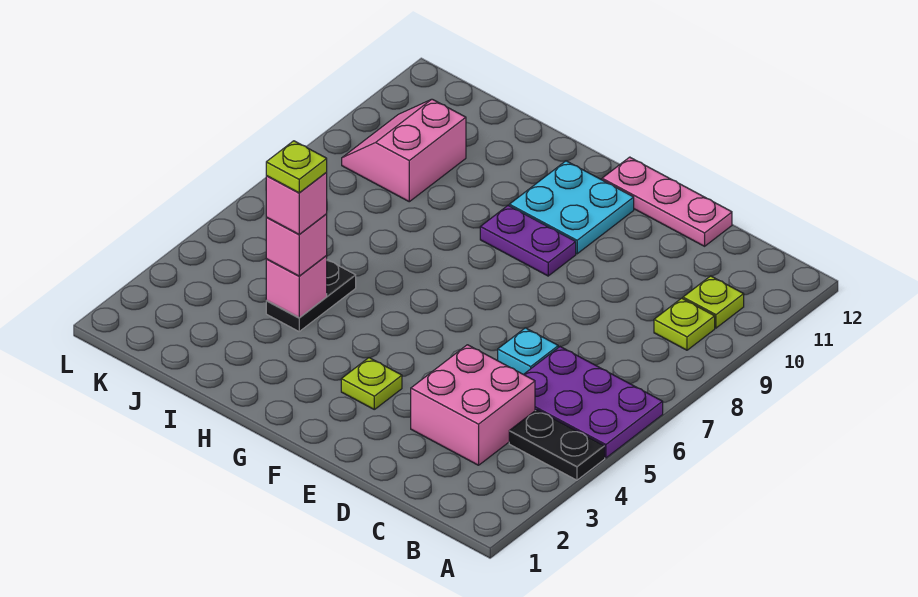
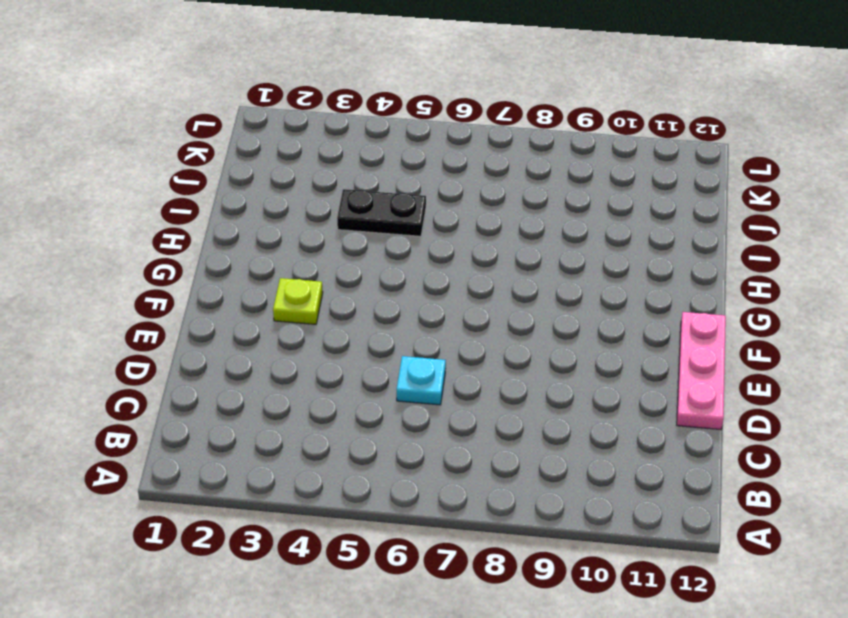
none -> black 1x2 plate [509,410,605,480]
none -> purple 2x3 plate [524,347,663,458]
none -> lime 1x1 plate [654,298,715,350]

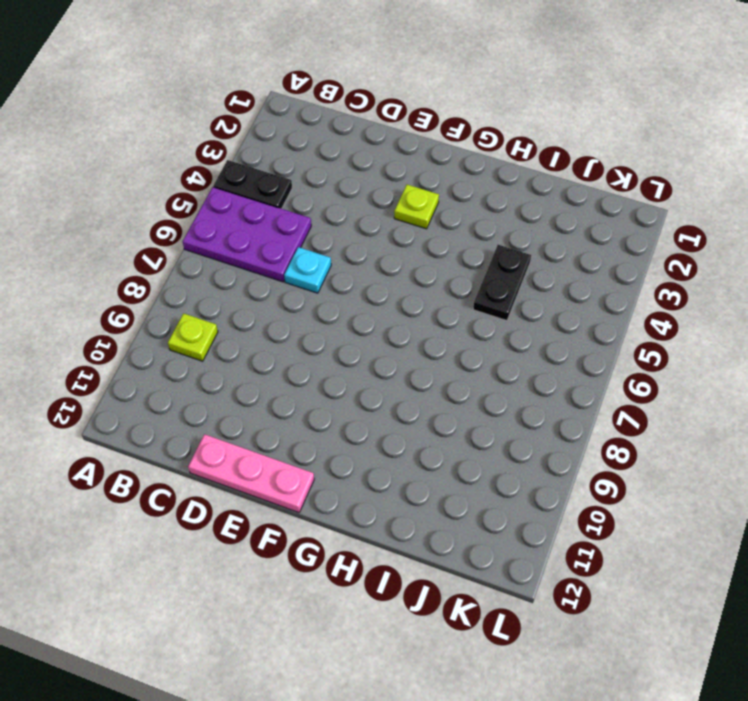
none -> lime 1x1 plate [683,276,744,328]
none -> pink 2x2 brick [411,345,535,465]
none -> purple 1x2 plate [480,206,576,276]

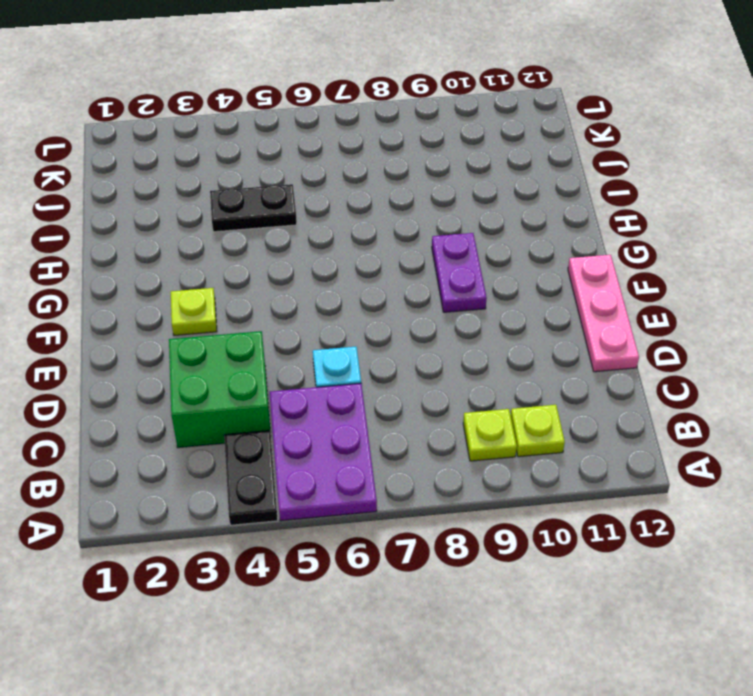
green 2x2 brick [169,331,271,448] -> pink 2x2 brick [411,345,535,465]
none -> cyan 2x2 plate [509,161,634,254]
none -> pink 2x2 slope [342,99,466,202]
none -> pink 1x1 brick [266,256,327,318]

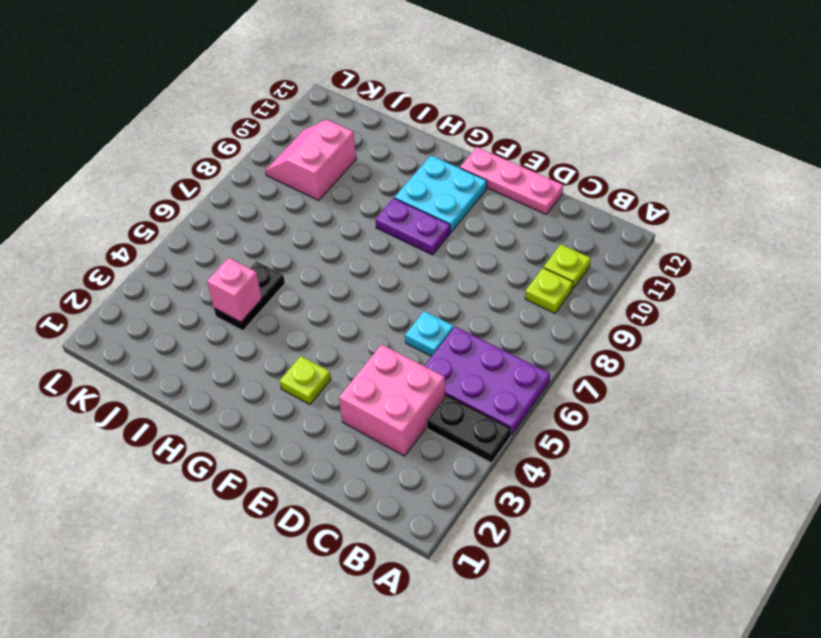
none -> pink 1x1 brick [266,214,327,276]
none -> pink 1x1 brick [266,172,327,234]
none -> lime 1x1 plate [266,141,327,193]

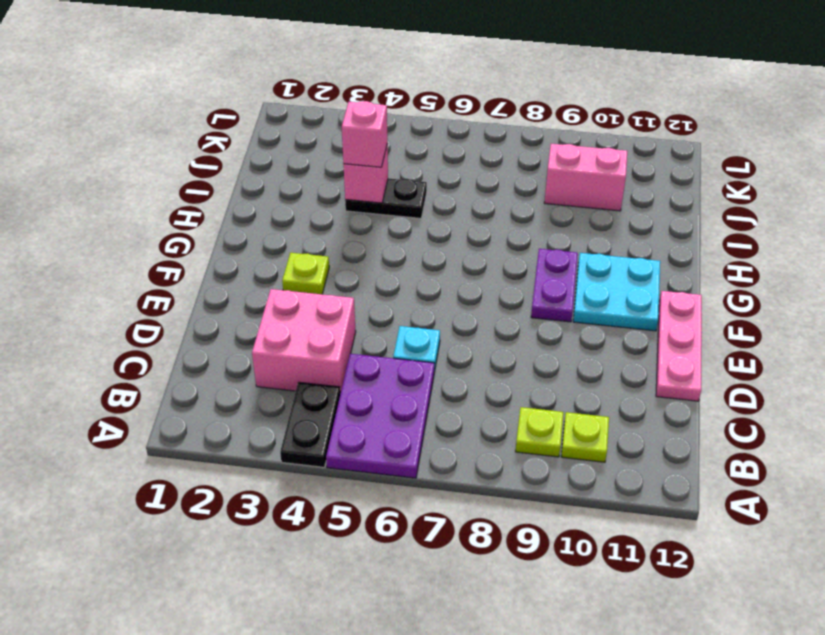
none -> pink 1x1 brick [266,172,327,234]
none -> lime 1x1 plate [266,141,327,193]

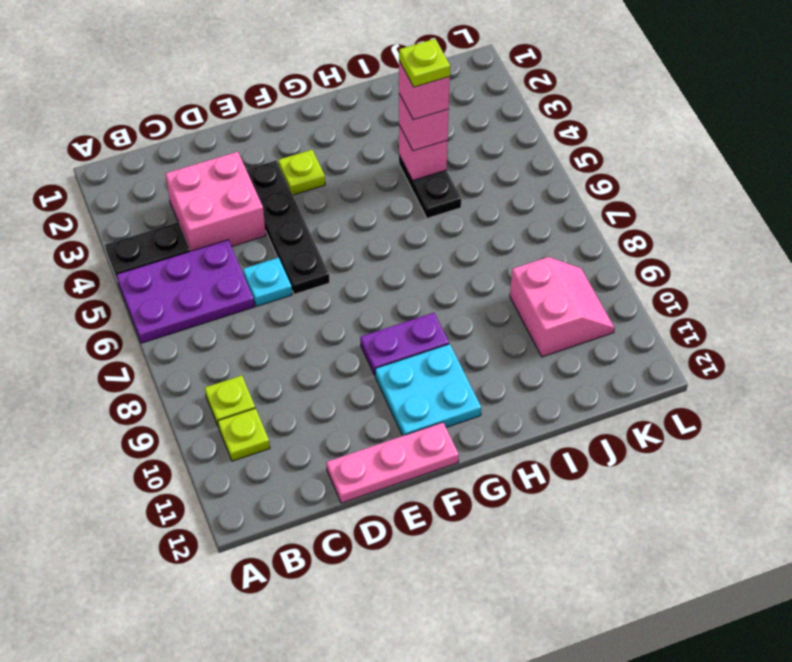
black 1x4 plate [246,161,330,294] -> none

